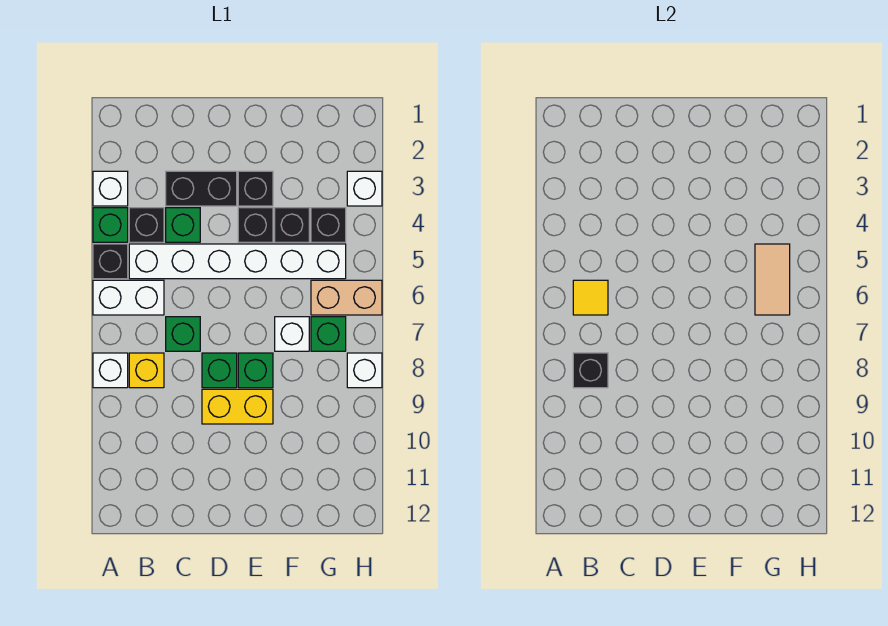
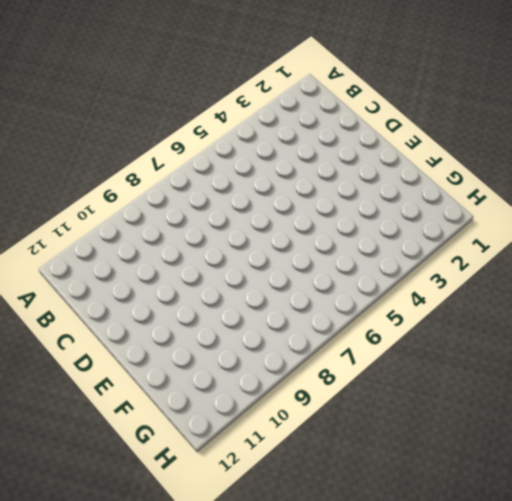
none -> white 1x1 brick [93,171,128,206]
none -> green 1x1 brick [93,208,128,242]
none -> black 1x1 brick [93,244,128,279]

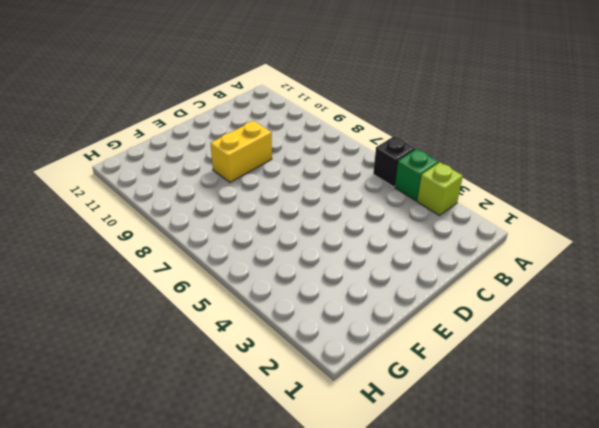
lime 1x1 brick [417,162,463,216] -> white 1x1 brick [93,171,128,206]
none -> white 1x2 brick [93,280,164,315]
none -> white 1x1 brick [93,353,128,388]
none -> black 1x1 brick [129,208,164,242]

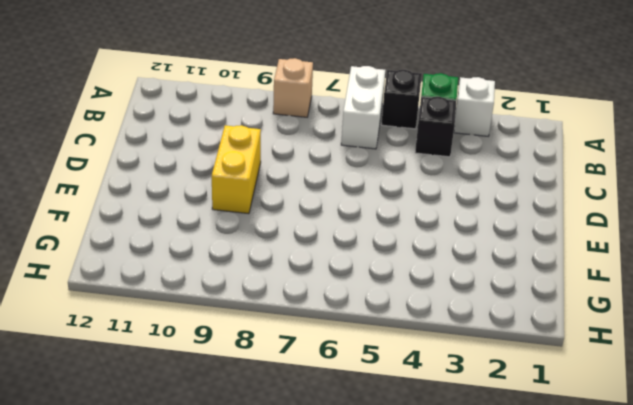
tan 1x1 brick [273,58,313,117] -> white 1x1 brick [93,353,128,388]
none -> white 1x6 brick [129,244,346,279]
none -> yellow 1x1 brick [129,353,164,388]
none -> black 1x2 brick [166,171,237,206]

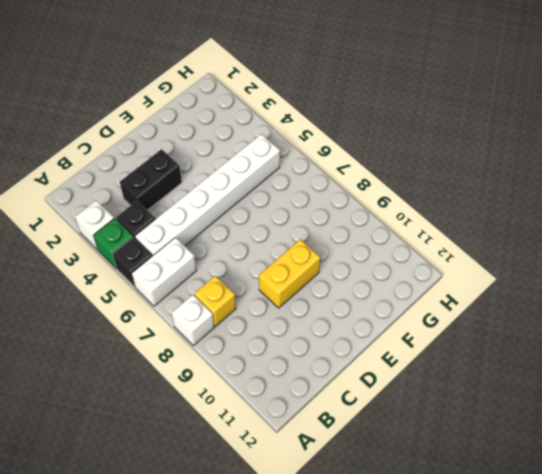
none -> green 1x1 brick [166,208,200,242]
none -> green 1x1 brick [166,317,200,351]
none -> green 1x1 brick [202,353,237,388]

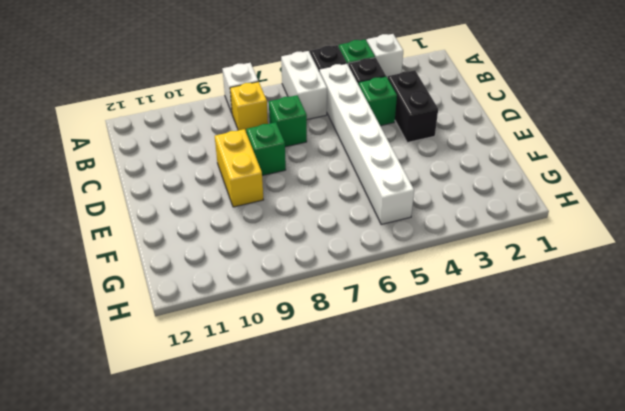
none -> black 1x1 brick [238,171,273,206]
none -> black 1x1 brick [238,208,273,242]
none -> green 1x1 brick [238,353,273,388]

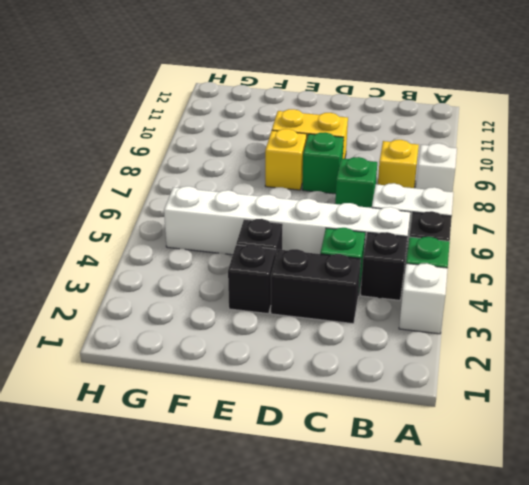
yellow 1x1 brick [265,129,307,190] -> green 1x1 brick [238,353,273,388]
none -> black 1x1 brick [275,208,309,242]
none -> white 1x1 brick [275,317,309,351]
none -> black 1x1 brick [311,208,346,242]

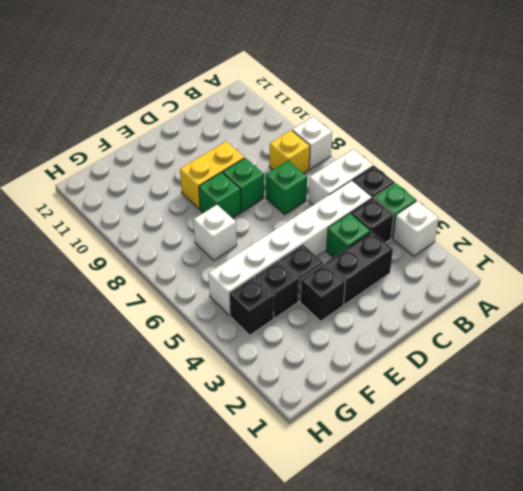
none -> tan 1x2 brick [311,280,382,315]
none -> green 1x1 brick [311,317,346,351]
none -> white 1x1 brick [347,171,382,206]

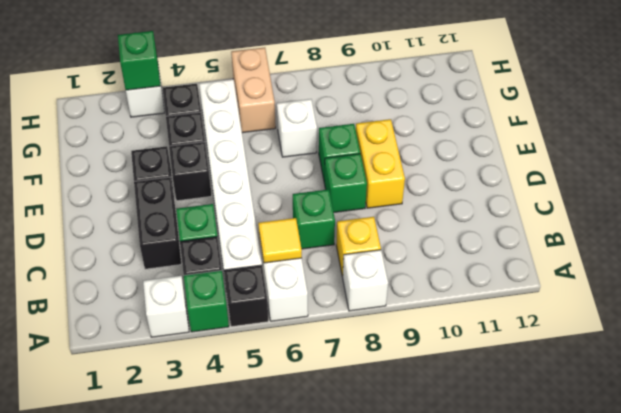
green 1x1 brick [118,31,160,90] -> green 1x1 brick moved to [311,317,346,351]
none -> white 1x1 brick [347,353,382,388]
none -> black 1x1 brick [573,353,608,388]
none -> tan 1x2 tile [755,244,790,315]

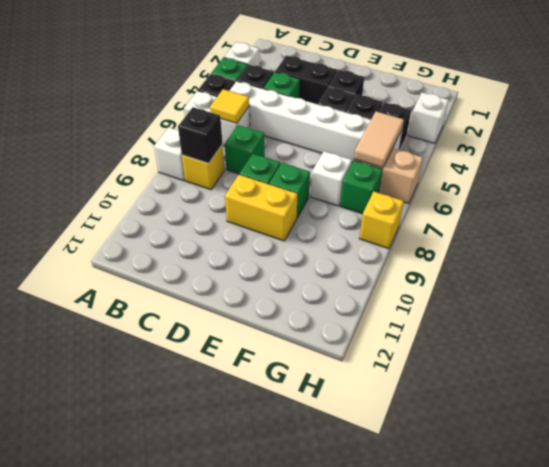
yellow 1x1 brick [359,192,404,249] -> white 1x1 brick [347,353,382,388]

